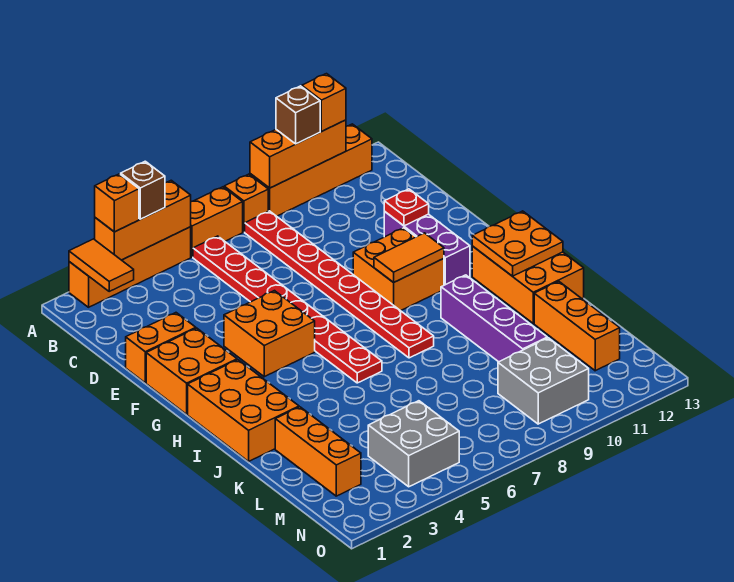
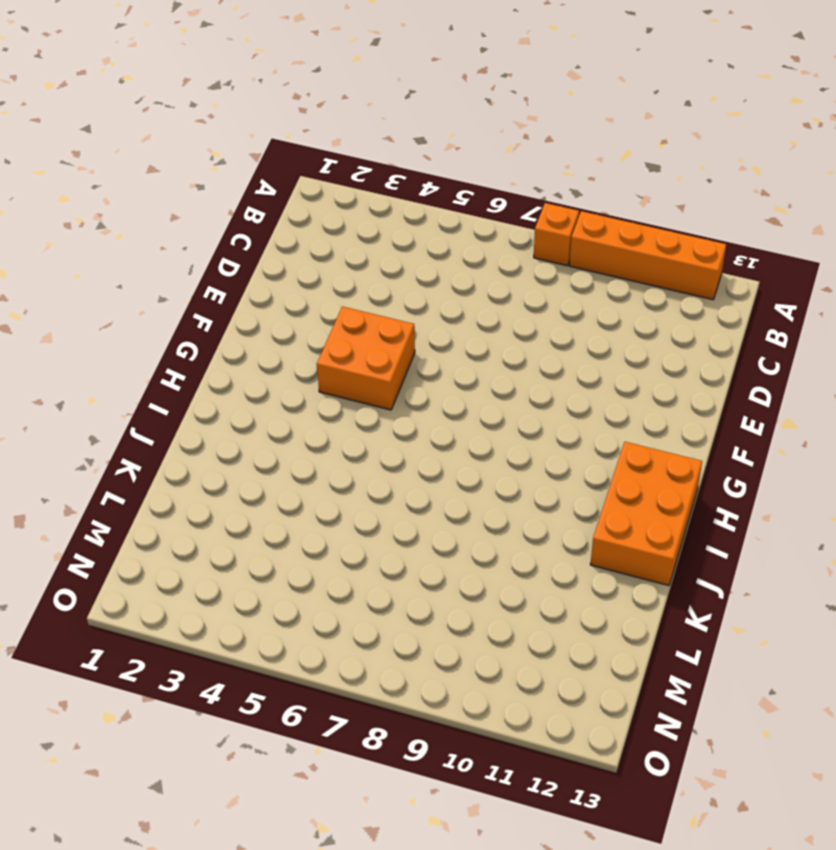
none -> orange 1x4 brick [69,227,191,307]
none -> orange 1x2 brick [191,187,243,257]
none -> red 1x8 plate [193,236,382,383]

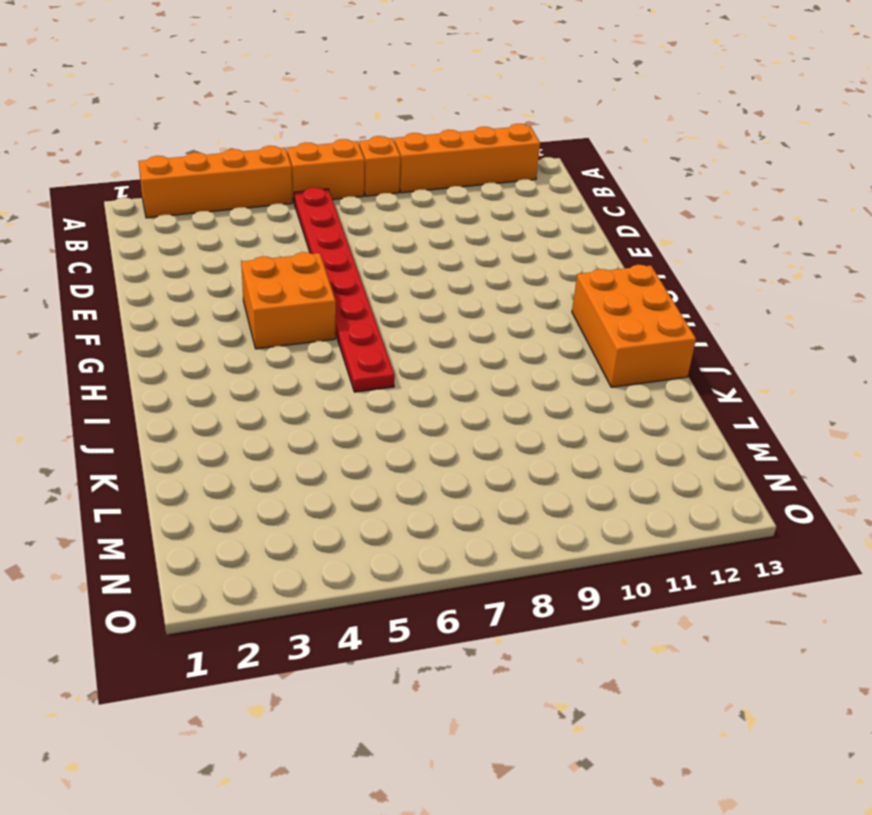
none -> red 1x8 plate [245,211,434,358]
none -> orange 1x2 brick [126,313,196,383]
none -> purple 1x3 brick [384,212,470,285]

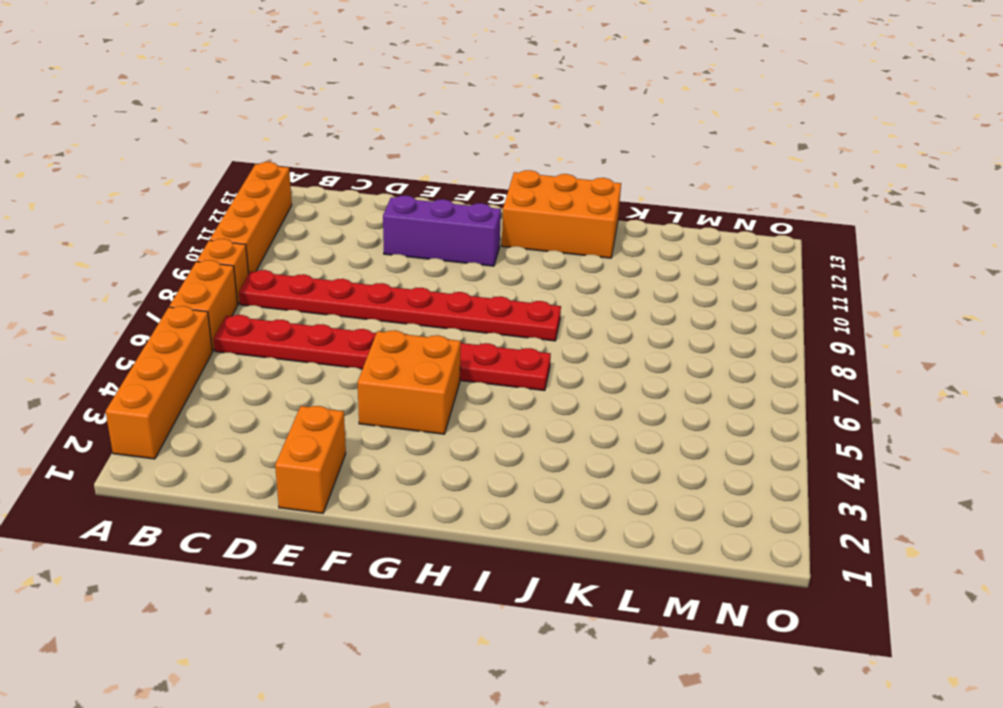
none -> orange 2x2 brick [146,328,237,414]
none -> orange 2x2 brick [353,228,444,311]
none -> orange 2x3 brick [188,360,299,461]

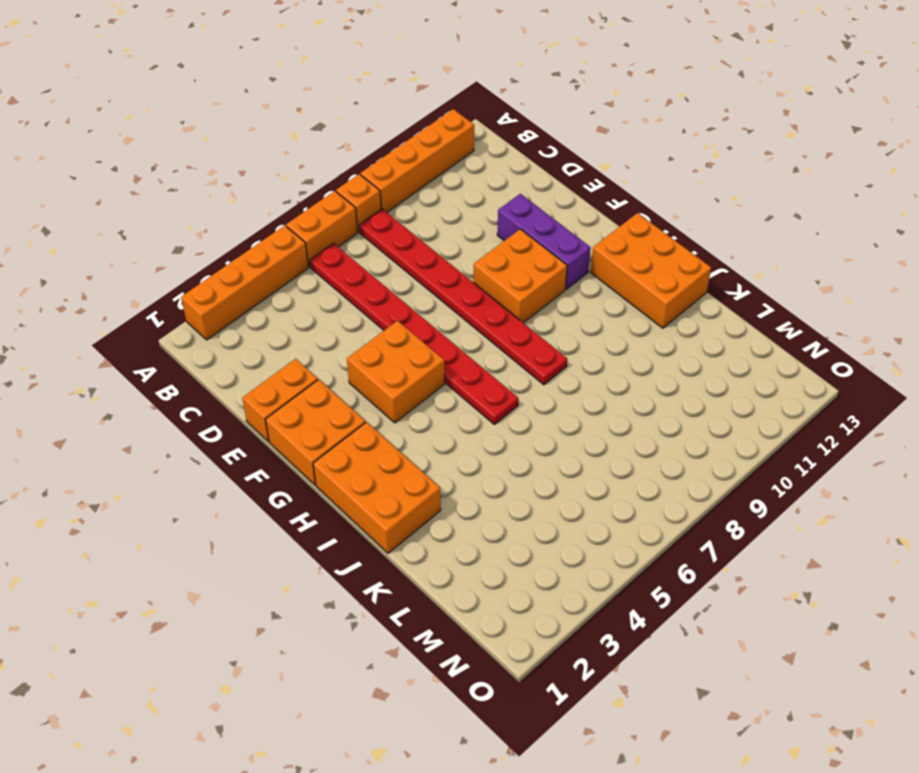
none -> purple 1x4 brick [441,275,547,362]
none -> orange 1x3 brick [275,407,361,496]
none -> orange 1x3 brick [534,281,620,371]

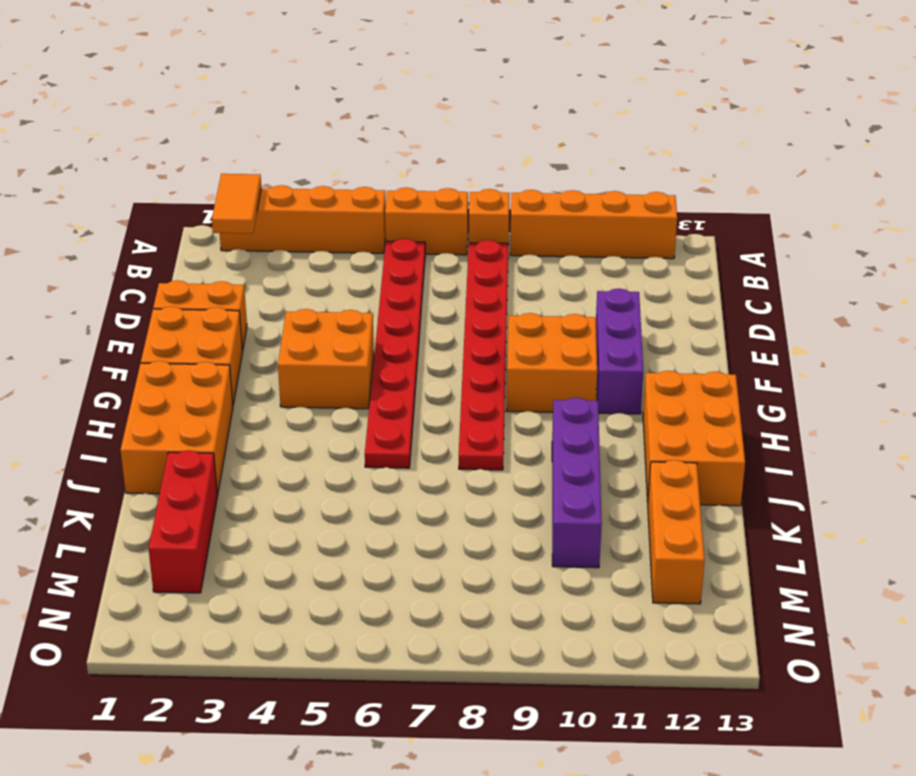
red 1x3 brick [149,450,218,593] -> orange 1x3 brick [275,407,361,496]
none -> grey 2x2 brick [368,401,459,487]
none -> grey 2x2 brick [498,338,589,424]
none -> orange 1x3 brick [95,180,191,260]

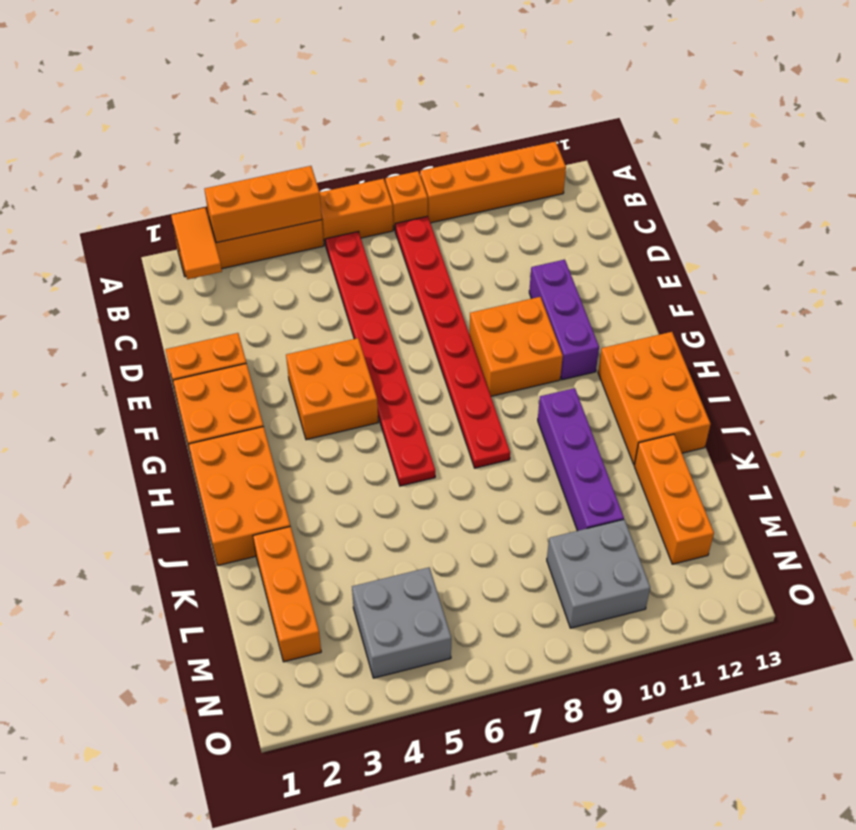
none -> orange 1x3 brick [250,120,346,188]
none -> red 1x1 plate [384,189,429,226]
none -> orange 1x2 tile [374,233,444,282]

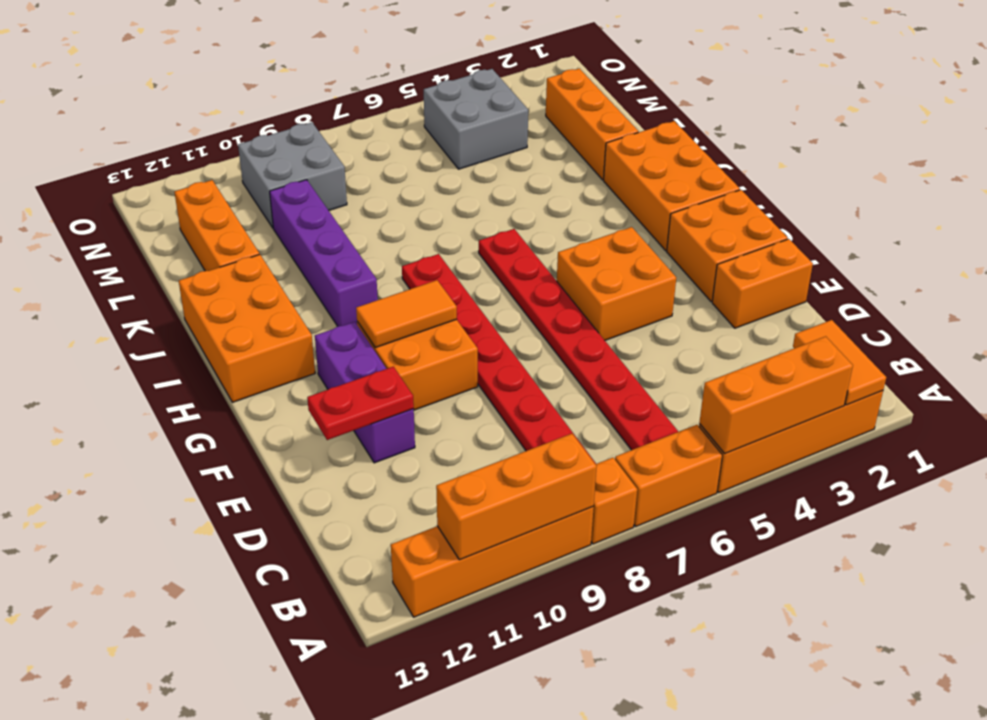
red 1x2 plate [307,367,414,440] -> red 1x1 plate [384,189,429,226]
none -> orange 2x2 plate [472,211,563,276]
none -> orange 1x1 brick [95,174,139,232]
none -> brown 1x1 brick [121,161,165,219]

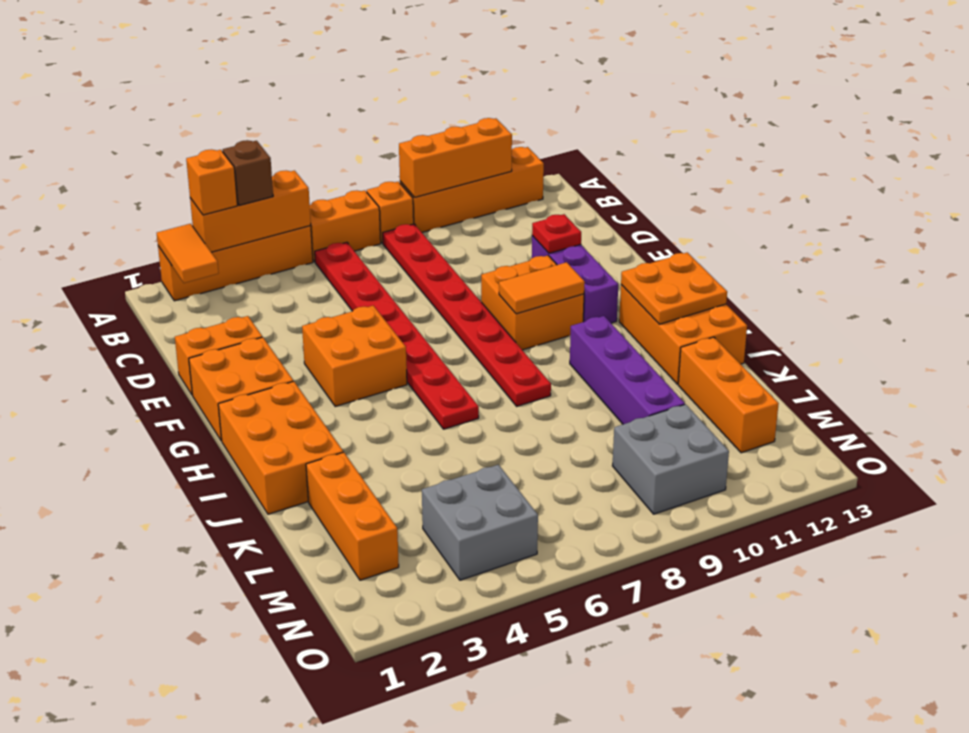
none -> brown 1x1 brick [276,86,320,144]
none -> orange 1x1 brick [302,74,346,131]

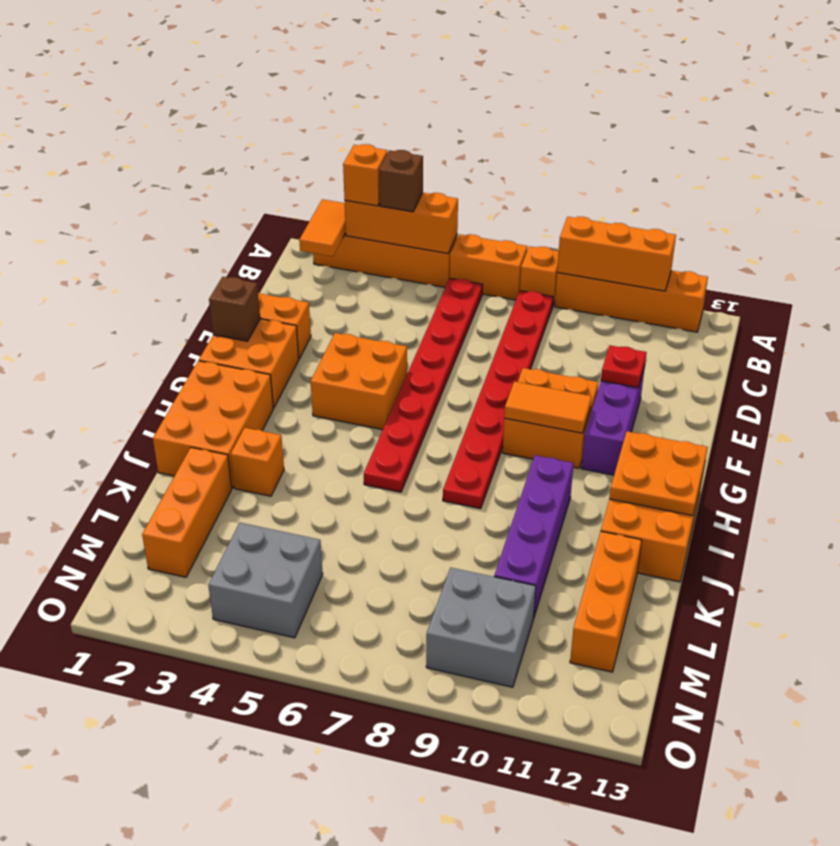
brown 1x1 brick [209,277,260,341] -> brown 1x1 brick moved to [276,86,320,144]
orange 1x1 brick [231,428,284,496] -> orange 1x1 brick moved to [302,74,346,131]

